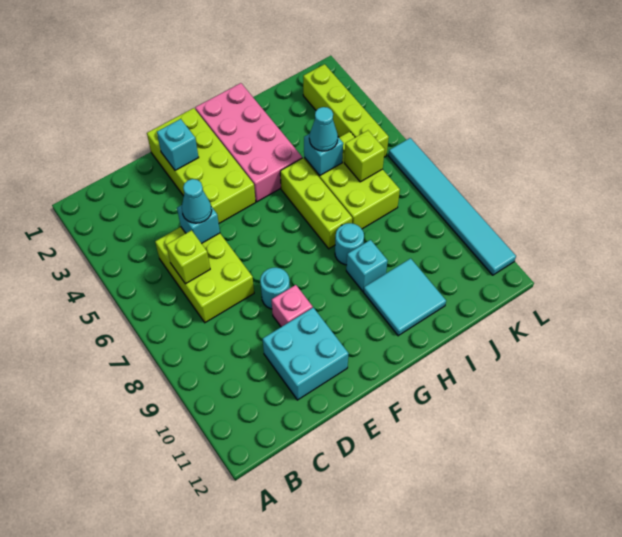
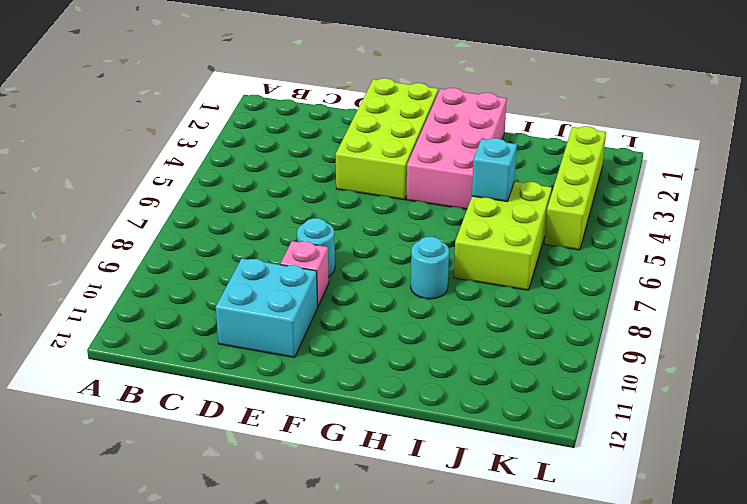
none -> lime 2x3 brick [155,227,254,323]
none -> lime 1x3 brick [280,158,352,249]
none -> cyan 1x1 brick [346,240,388,291]

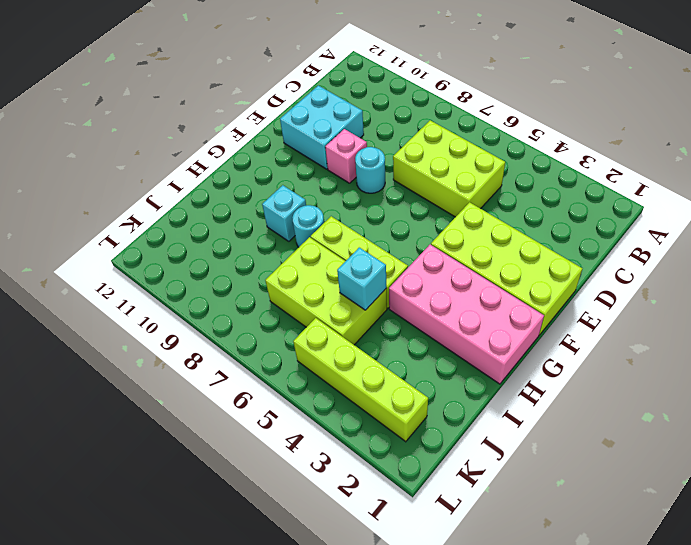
none -> cyan 2x2 tile [363,258,446,336]
none -> cyan 1x6 tile [389,138,516,275]
none -> lime 1x1 brick [166,230,210,284]

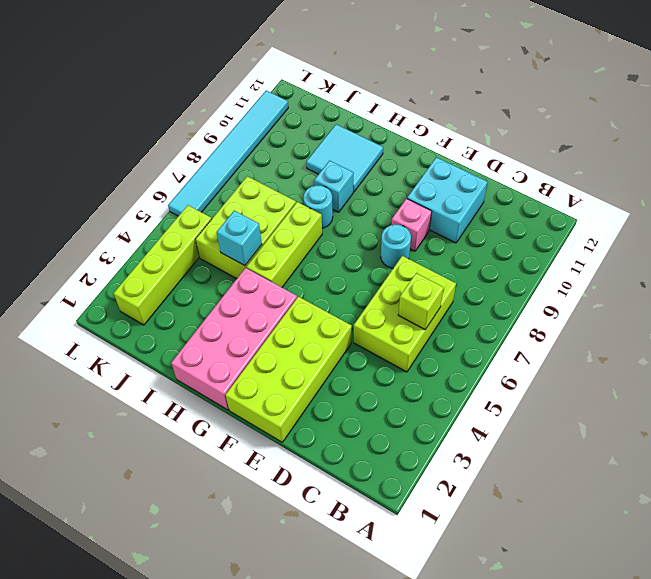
none -> cyan 1x1 brick [177,205,220,244]
none -> cyan 1x1 brick [157,119,199,170]
none -> lime 1x1 brick [344,130,385,182]

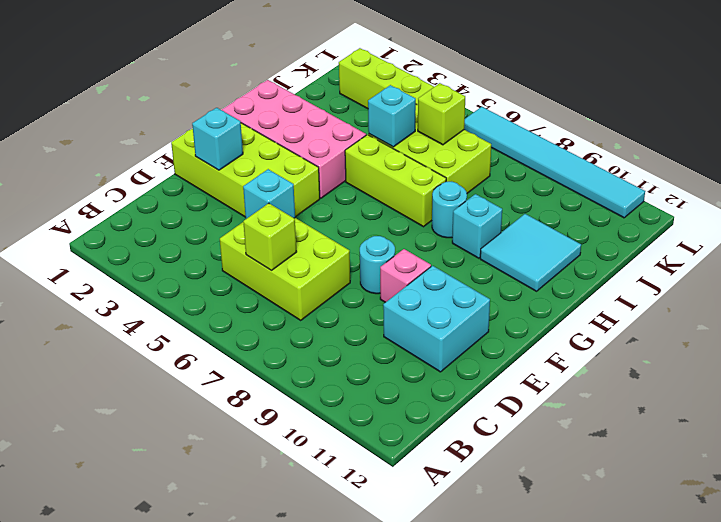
none -> cyan 1x1 cone [182,179,212,223]
none -> cyan 1x1 cone [309,107,338,151]

